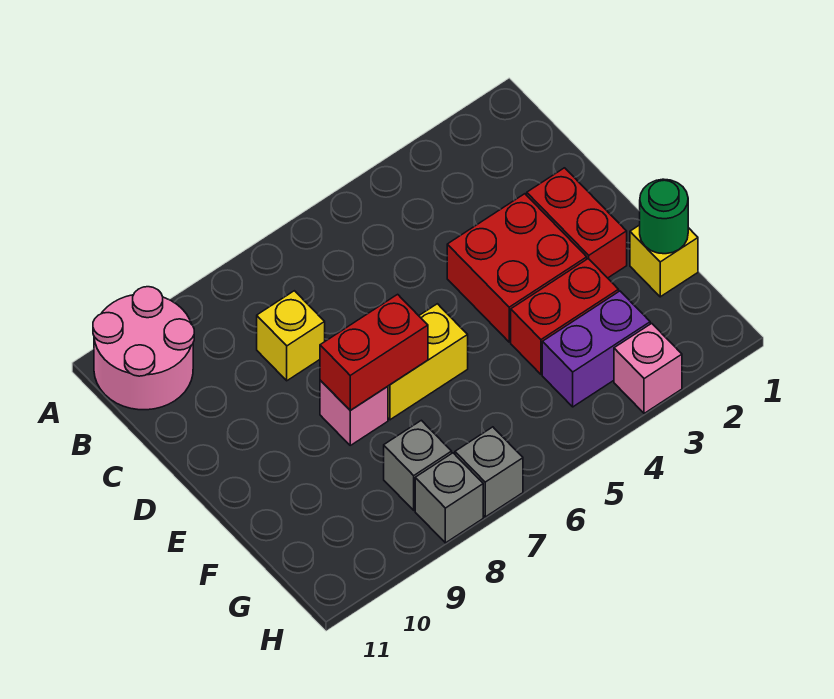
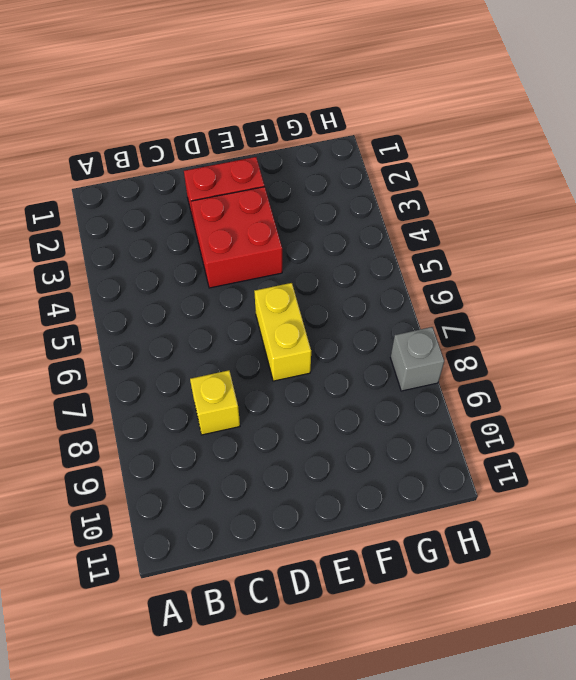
none -> pink 2x2 round brick [93,287,194,410]
none -> pink 1x1 brick [320,380,388,445]
none -> yellow 1x1 brick [630,225,698,297]

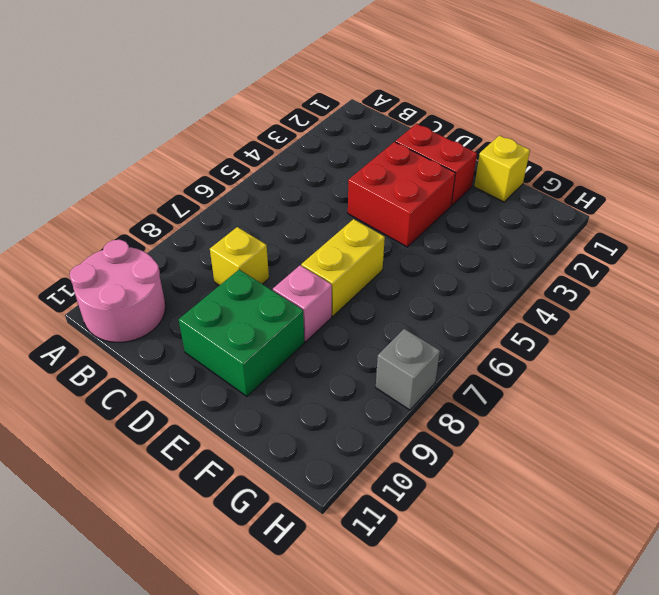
green 2x2 brick [179,270,304,396] -> none
none -> red 1x2 brick [511,259,619,374]
none -> purple 1x2 brick [542,291,650,407]
none -> grey 1x1 brick [384,420,452,510]

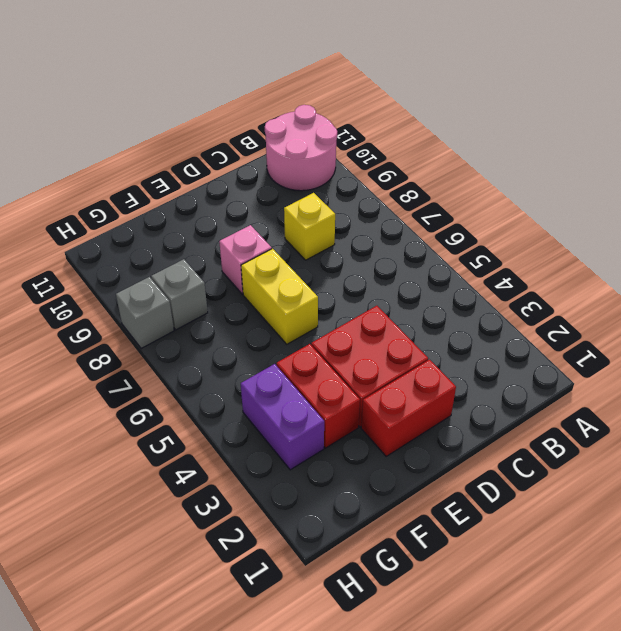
none -> yellow 1x1 brick [630,225,698,297]
none -> pink 1x1 brick [614,323,682,413]
none -> grey 1x1 brick [455,427,523,517]

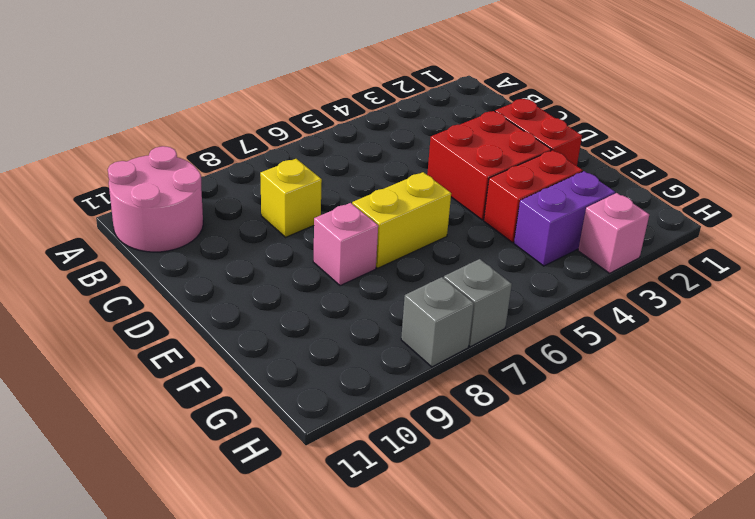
none -> yellow 1x1 brick [630,225,698,297]
none -> grey 1x1 brick [384,420,452,510]
none -> red 1x2 brick [320,294,428,410]

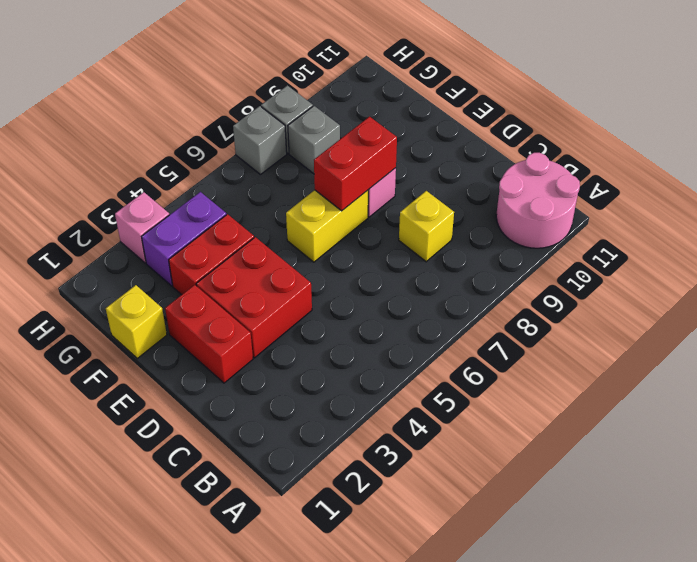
none -> green 1x1 round brick [640,179,688,254]

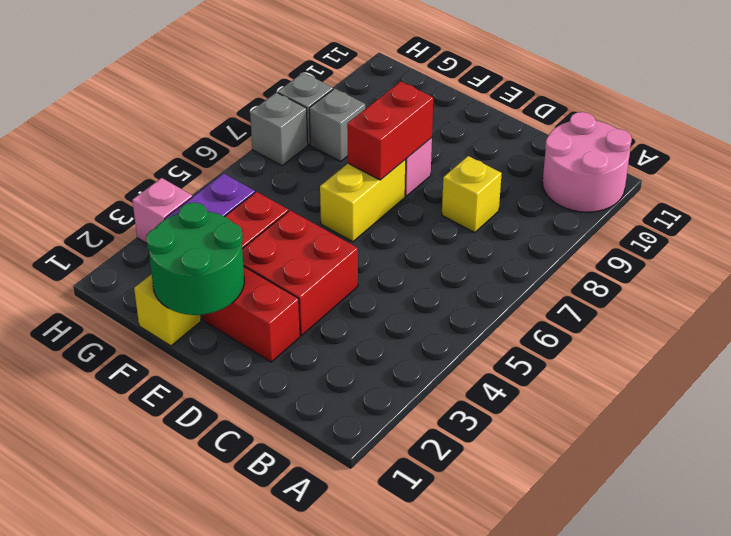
green 2x2 round brick [146,203,244,315] -> green 1x1 round brick [640,179,688,254]

